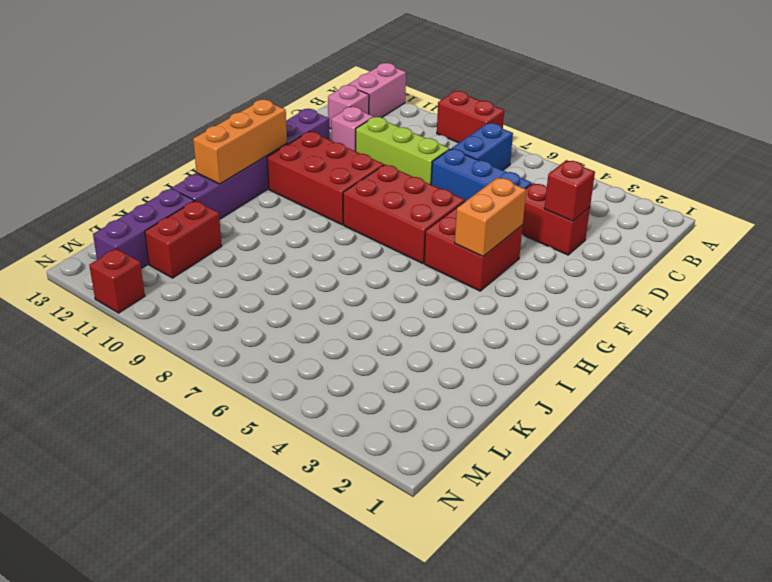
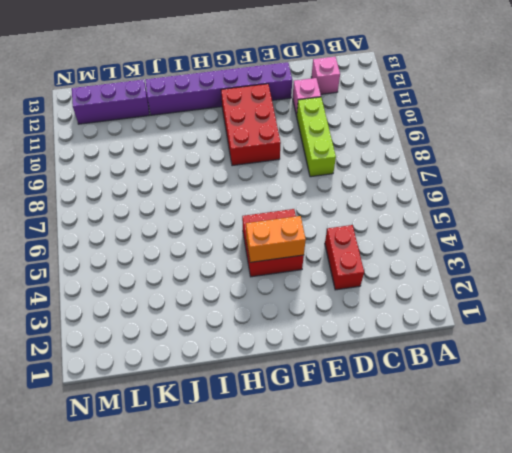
none -> red 1x2 brick [437,91,504,143]
none -> pink 1x2 brick [348,63,406,118]
none -> blue 1x2 brick [452,123,513,170]

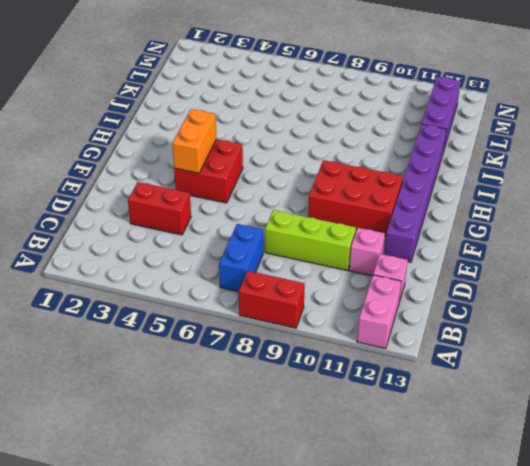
none -> blue 1x3 brick [431,149,532,201]
none -> red 2x3 brick [343,165,465,264]
none -> red 1x2 brick [145,201,222,278]

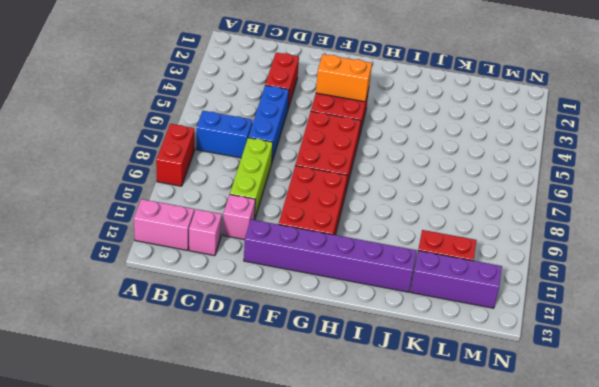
none -> red 1x1 brick [89,248,145,313]
none -> red 1x1 brick [544,160,595,221]
none -> orange 1x3 brick [193,100,287,184]

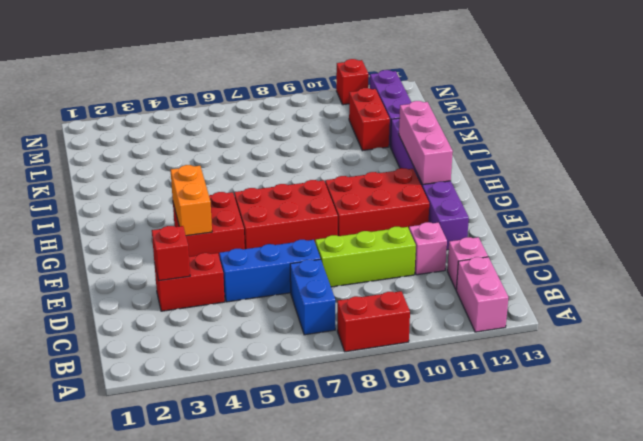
pink 1x3 brick [399,101,453,185] -> orange 1x3 brick [193,100,287,184]

